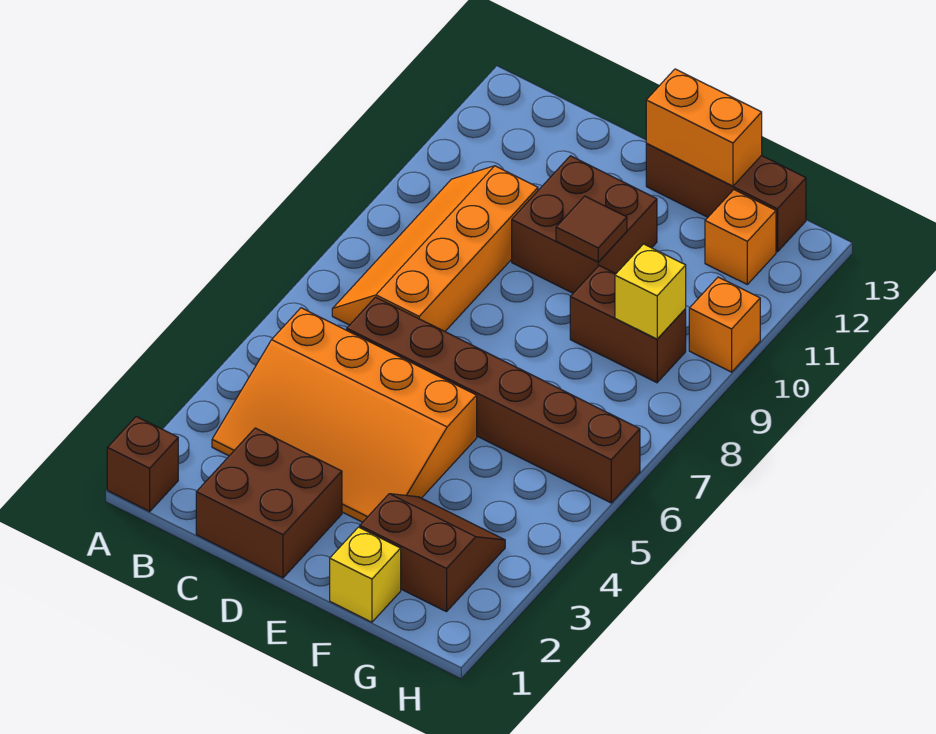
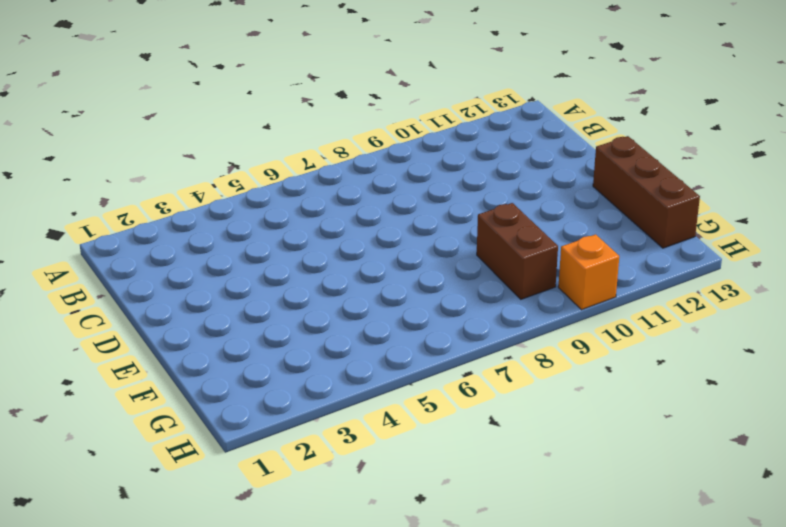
none -> brown 1x1 brick [107,417,178,511]
none -> orange 3x4 slope [212,308,477,522]
none -> orange 2x4 slope [332,166,538,331]

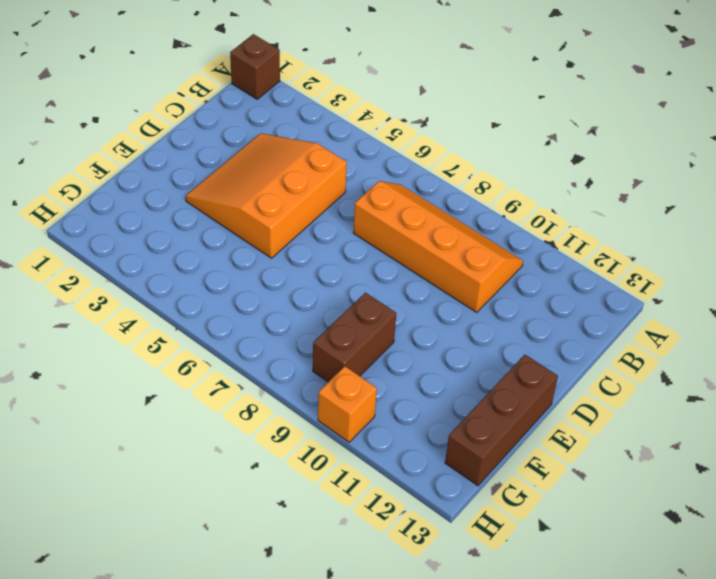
orange 3x3 slope [186,133,347,258] -> orange 3x4 slope [212,308,477,522]
none -> brown 2x2 brick [196,428,342,578]
none -> brown 1x6 brick [347,297,640,503]
none -> brown 2x2 brick [512,156,657,293]

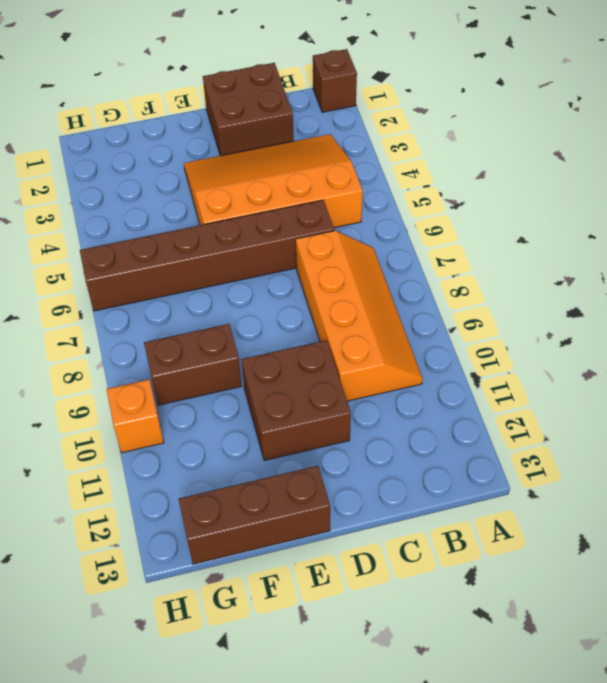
none -> yellow 1x1 brick [330,527,401,622]
none -> brown 2x2 slope [360,494,505,612]
none -> orange 1x1 brick [705,190,776,284]

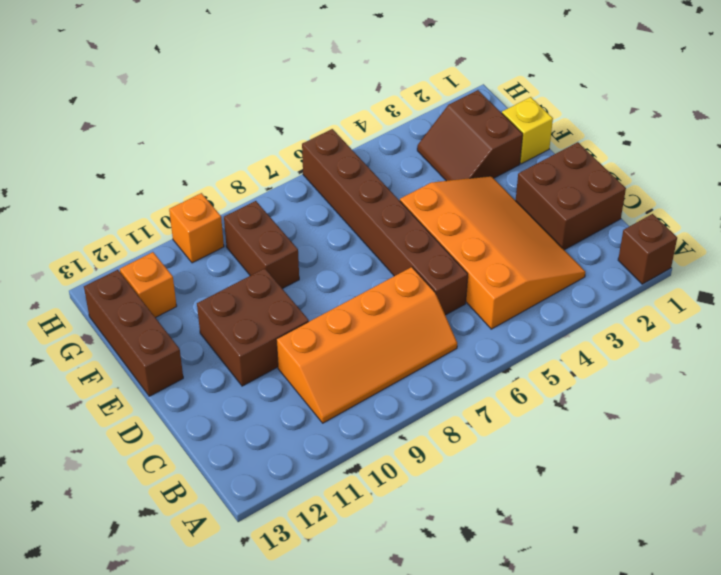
none -> brown 1x1 tile [556,196,627,262]
none -> orange 1x2 brick [646,69,762,186]
none -> yellow 1x1 brick [615,244,686,339]

